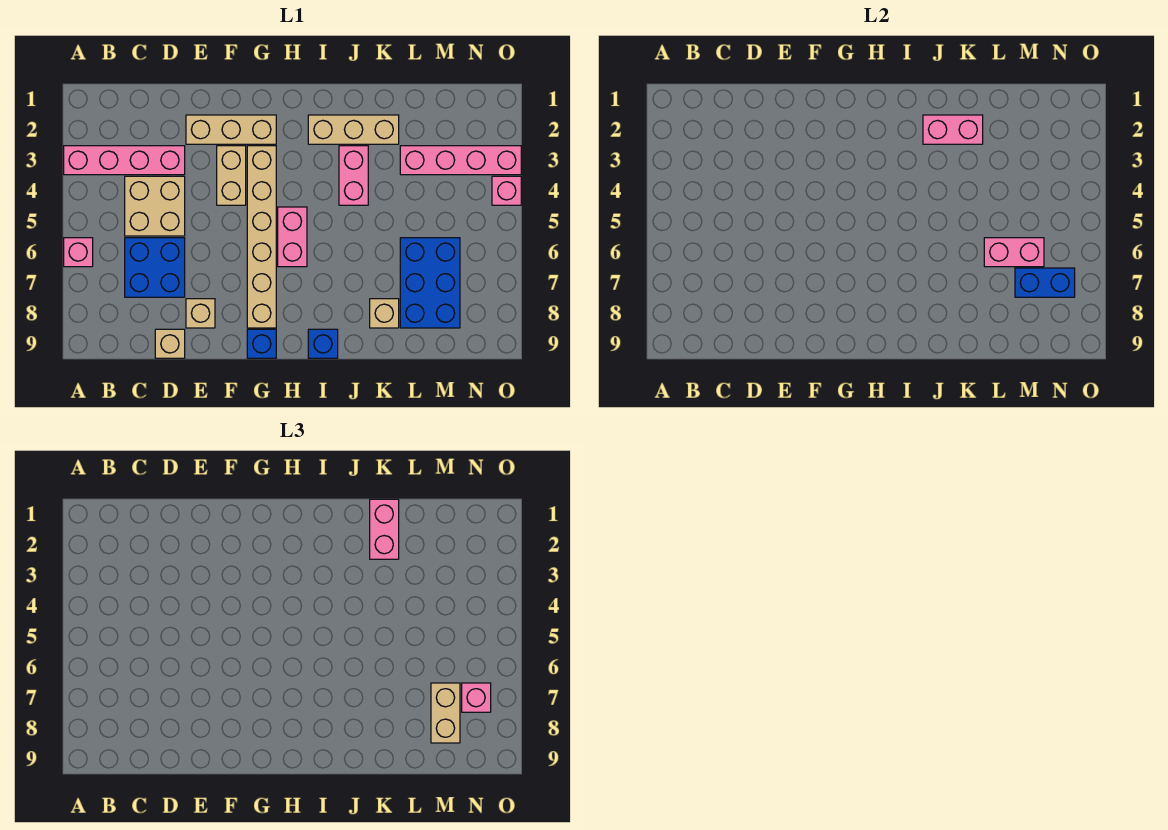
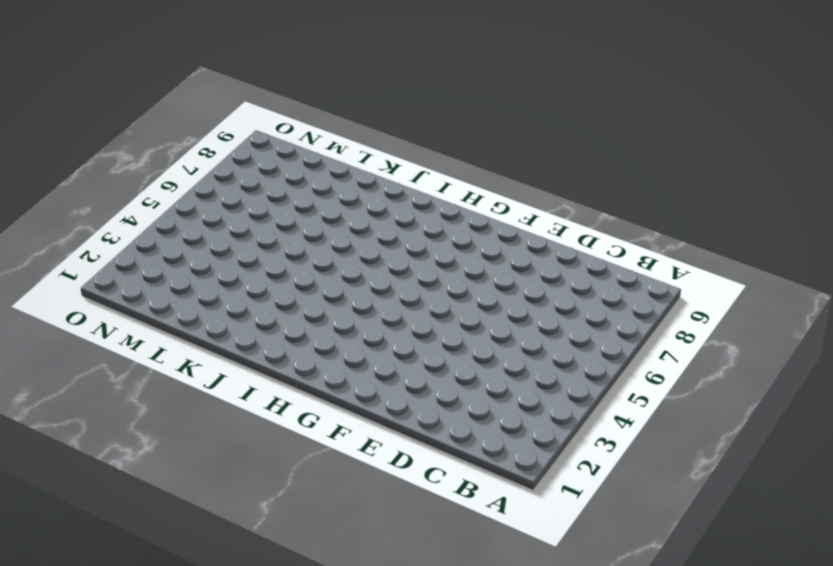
none -> pink 1x4 brick [64,146,185,175]
none -> pink 1x1 brick [64,238,93,267]
none -> tan 2x2 brick [125,176,185,236]

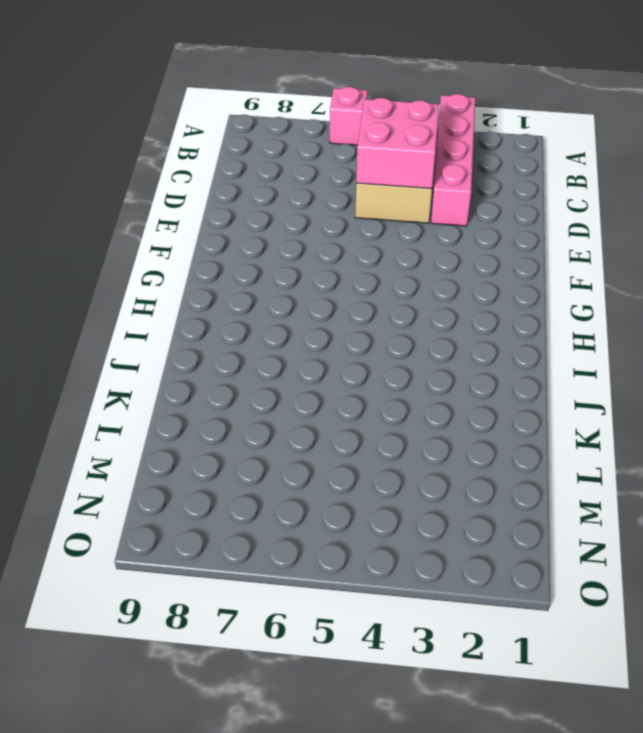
pink 2x2 brick [356,98,439,189] -> none
none -> blue 2x2 brick [125,238,185,297]
none -> tan 1x1 brick [155,329,185,358]
none -> tan 1x3 brick [186,115,276,144]

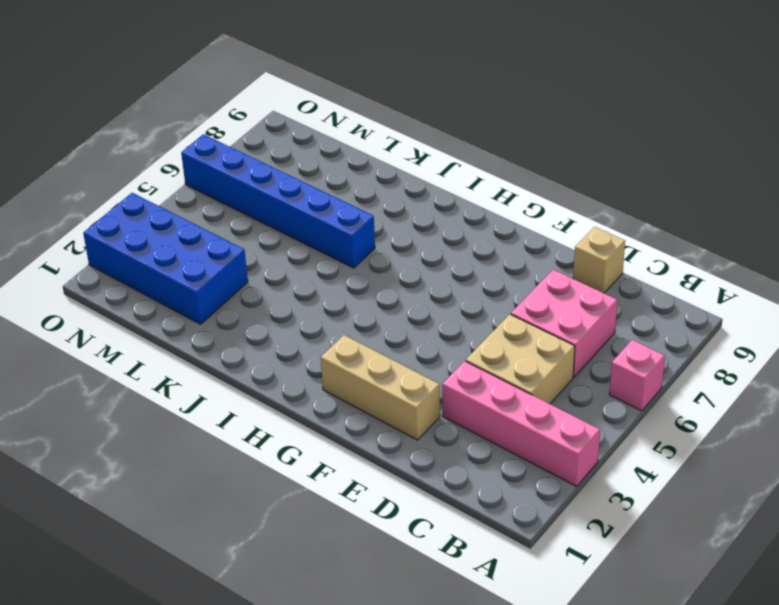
pink 2x2 brick [511,270,617,377] -> blue 2x2 brick [125,238,185,297]
blue 1x6 brick [181,134,375,268] -> blue 2x3 brick [400,238,460,328]
blue 2x4 brick [83,193,248,324] -> pink 1x4 brick [400,146,521,175]
none -> tan 1x1 brick [186,299,215,328]
none -> tan 1x2 brick [217,146,246,205]
none -> tan 1x6 brick [247,146,276,328]

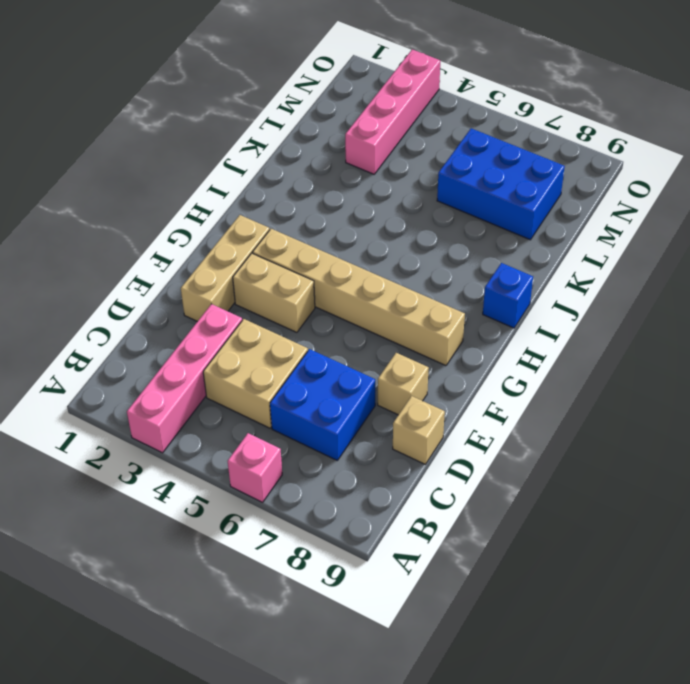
none -> blue 1x1 brick [247,329,276,358]
none -> pink 1x2 brick [278,207,307,267]
none -> tan 1x3 brick [308,115,399,144]

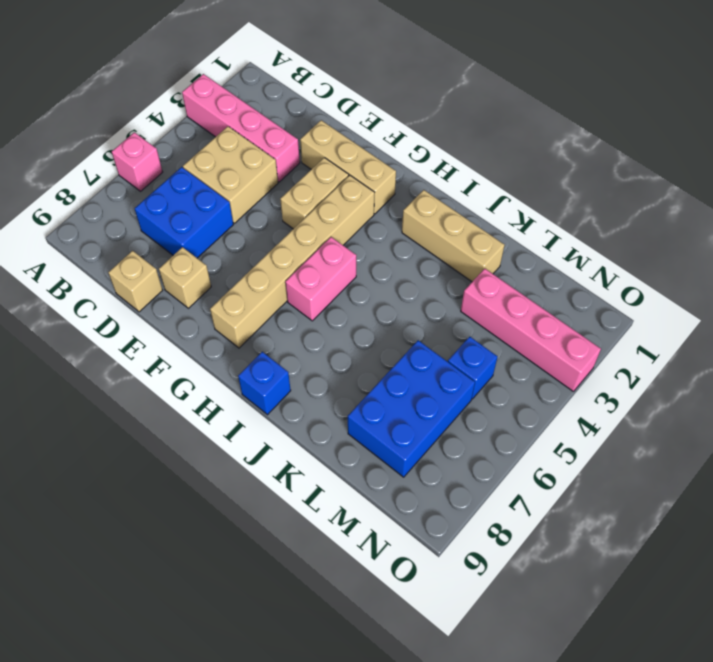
blue 1x1 brick [448,337,498,399] -> blue 1x1 brick moved to [247,329,276,358]
none -> pink 1x2 brick [339,146,368,205]
none -> tan 1x1 brick [370,299,399,328]
none -> pink 1x1 brick [492,176,521,205]

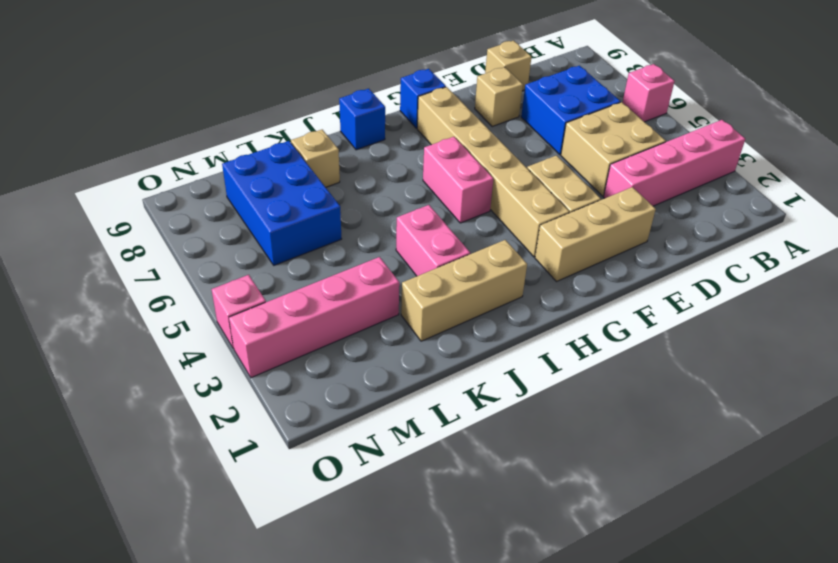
none -> pink 1x2 brick [923,115,983,144]
none -> pink 1x2 brick [984,238,1044,267]
none -> blue 1x2 brick [1015,268,1075,297]

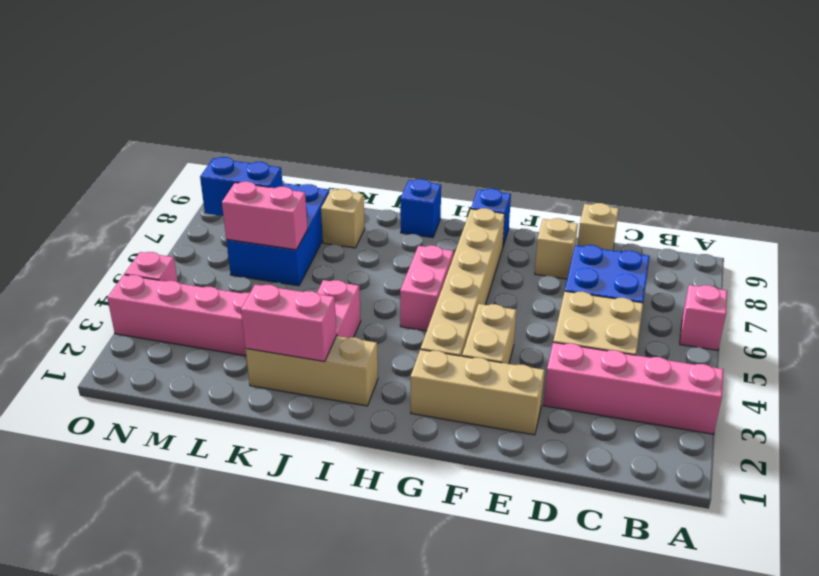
none -> pink 1x2 brick [370,499,399,559]
none -> tan 1x2 brick [431,683,460,743]
none -> pink 1x1 brick [462,683,491,712]

